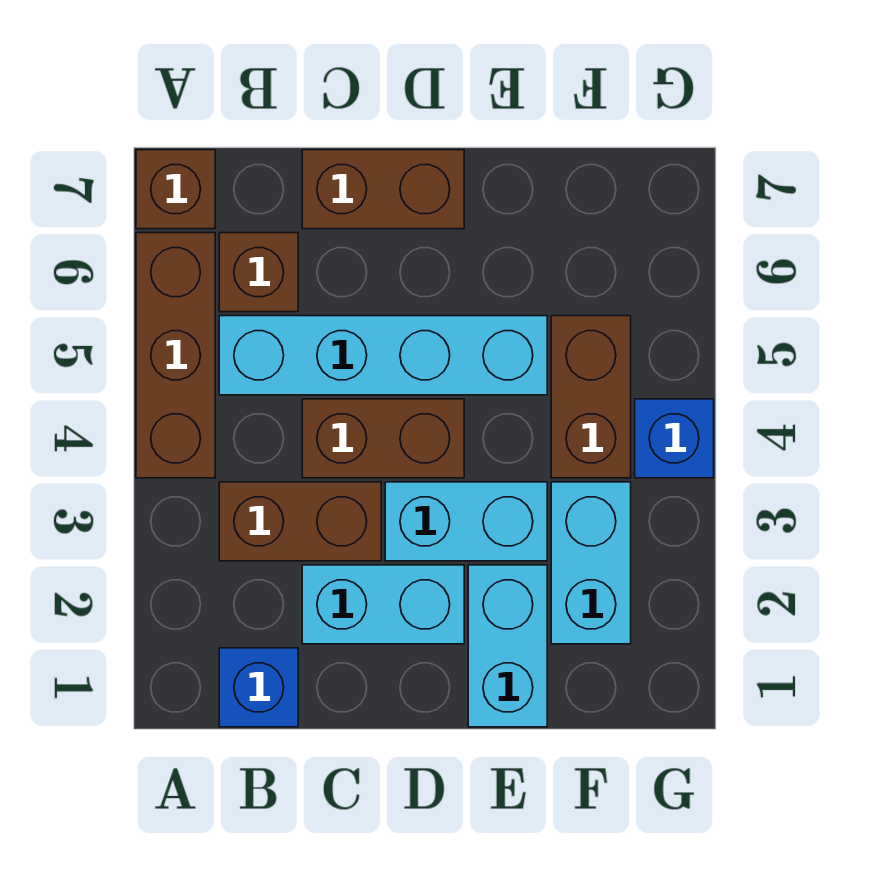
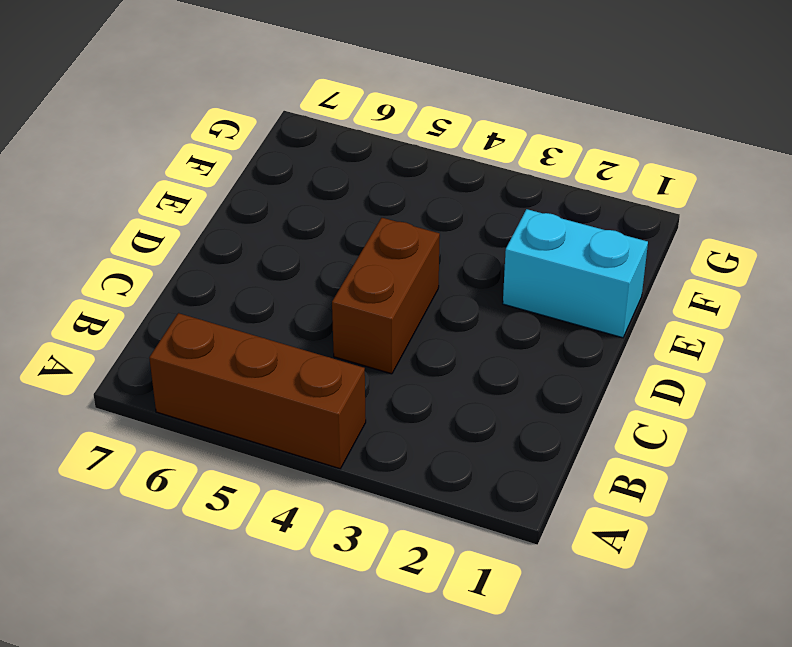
none -> brown 1x1 brick [136,150,215,229]
none -> blue 1x1 brick [219,648,298,727]
none -> brown 1x2 brick [219,482,381,561]

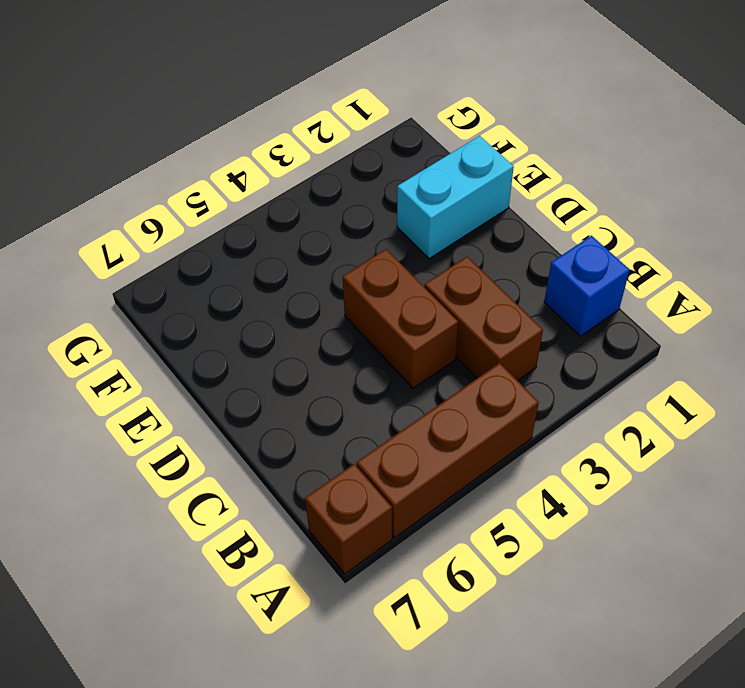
none -> cyan 1x4 brick [219,316,547,395]
none -> brown 1x1 brick [219,233,298,312]
none -> cyan 1x2 brick [302,565,464,644]

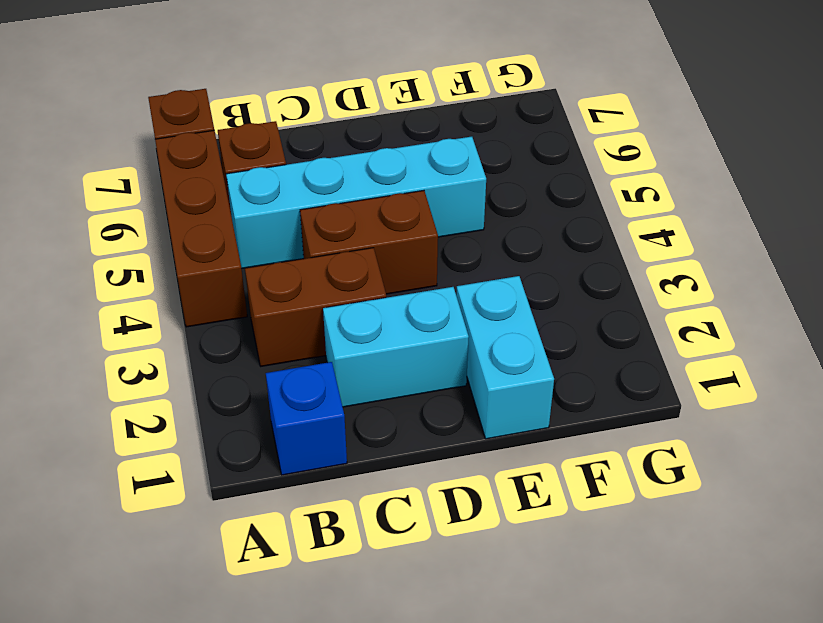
none -> brown 1x2 brick [302,150,464,229]
none -> cyan 1x2 brick [385,482,547,561]
none -> cyan 1x2 brick [551,482,631,644]

